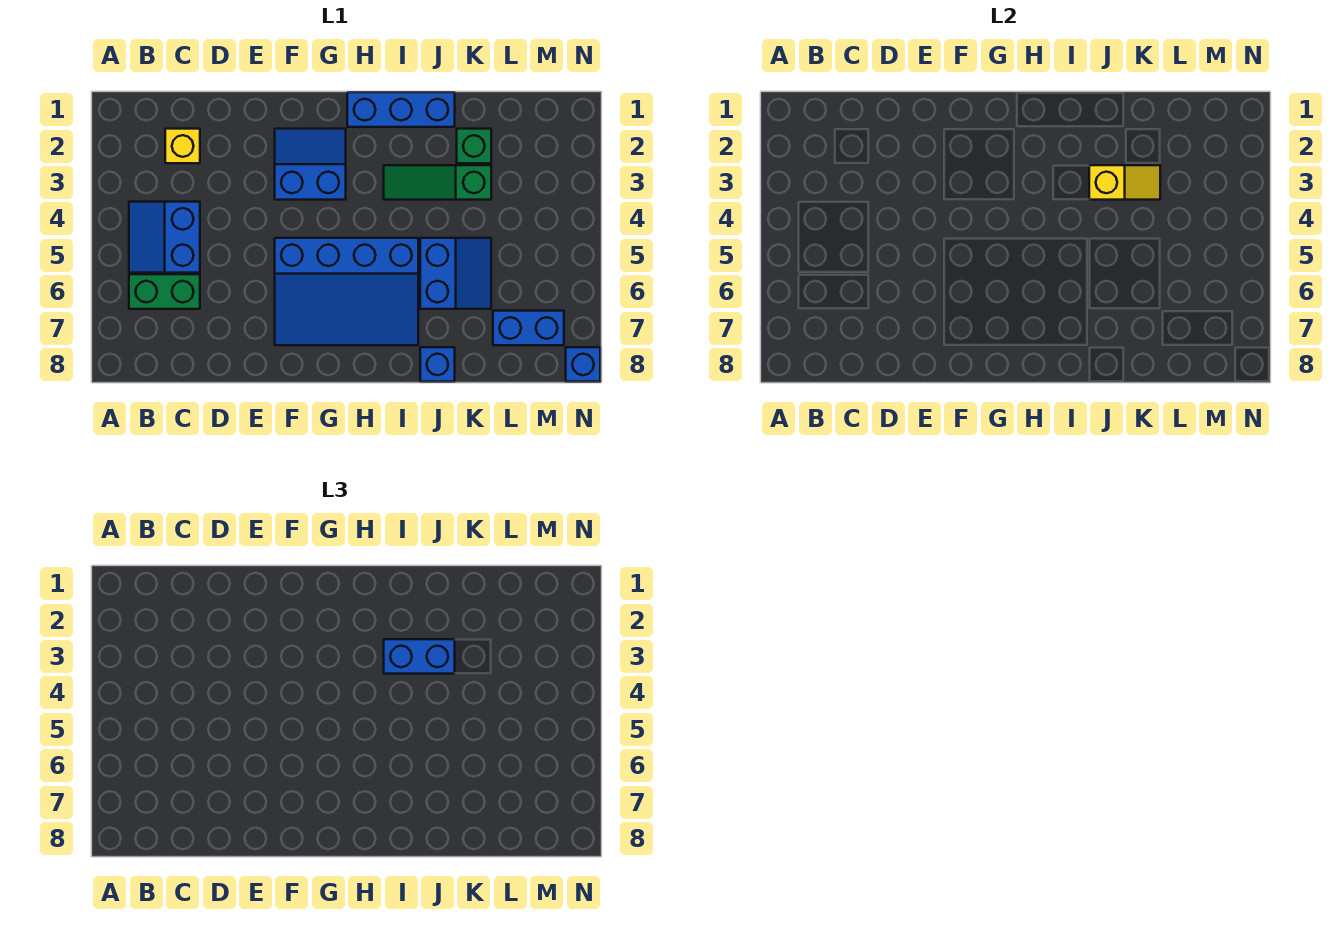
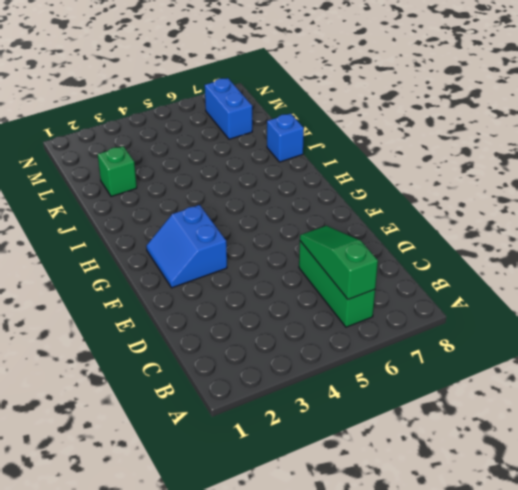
green 1x3 brick [299,241,375,327] -> green 1x2 brick [129,274,200,309]
green 1x3 slope [300,226,378,300] -> green 1x3 slope turned to [384,165,491,200]
none -> blue 2x2 slope [129,202,200,273]
none -> yellow 1x1 brick [165,129,200,163]
none -> blue 3x4 slope [275,238,418,345]

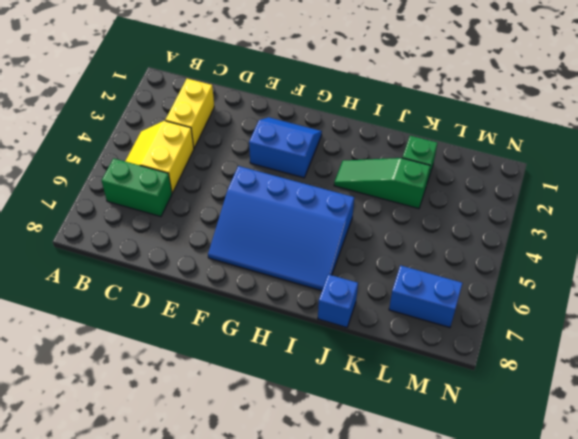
yellow 2x2 slope [125,121,194,193] -> blue 2x2 slope [129,202,200,273]
yellow 1x2 brick [165,79,214,148] -> yellow 1x1 brick [165,129,200,163]
none -> blue 1x3 brick [347,92,455,127]
none -> blue 2x2 slope [420,238,491,309]
none -> blue 1x1 brick [566,347,600,382]

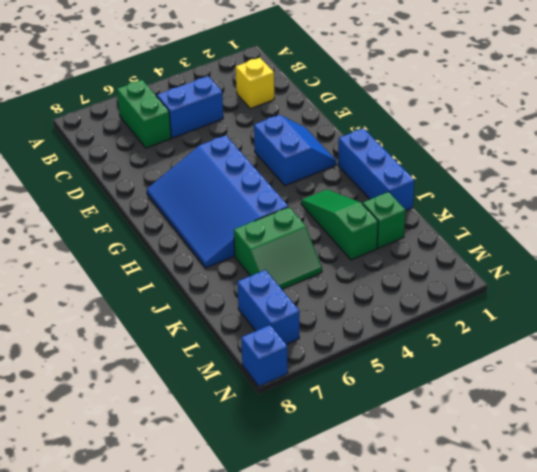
green 2x2 slope [234,207,322,289] -> blue 2x2 slope [420,238,491,309]
none -> blue 1x1 brick [420,347,455,382]
none -> yellow 1x2 slope [1089,165,1160,200]
none -> blue 1x2 brick [384,639,455,674]

